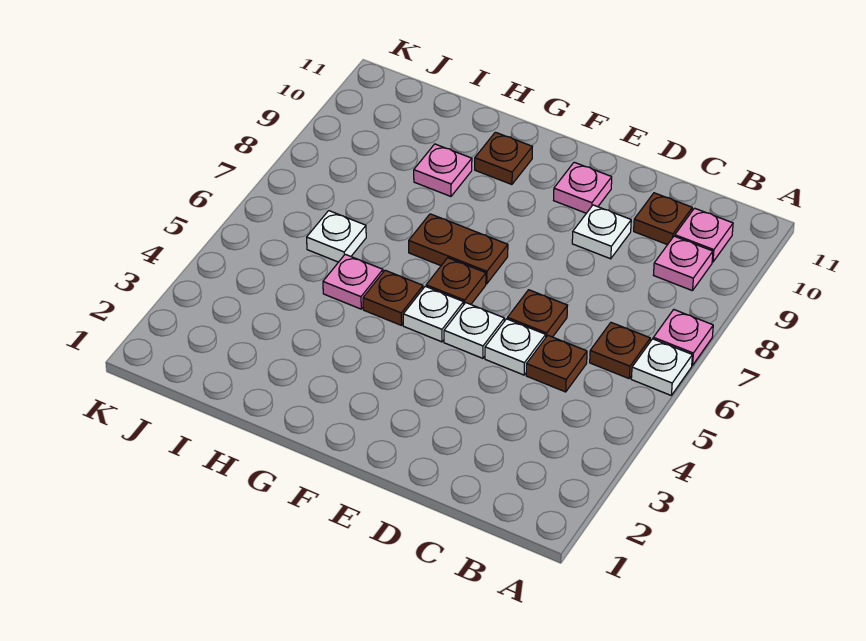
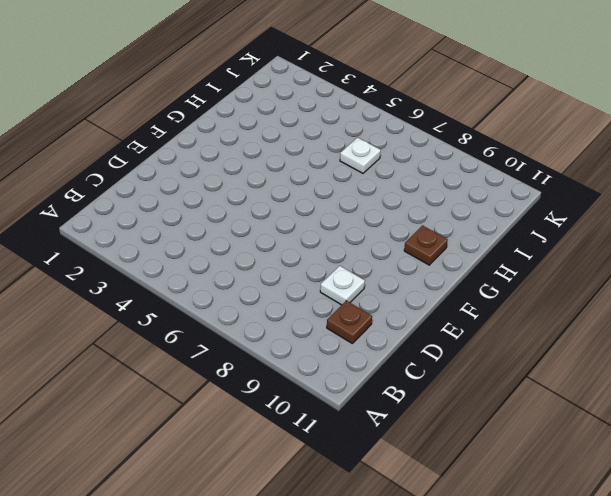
none -> white 1x1 plate [631,339,692,395]
none -> pink 1x1 plate [653,310,713,365]
none -> brown 1x1 plate [590,323,650,378]

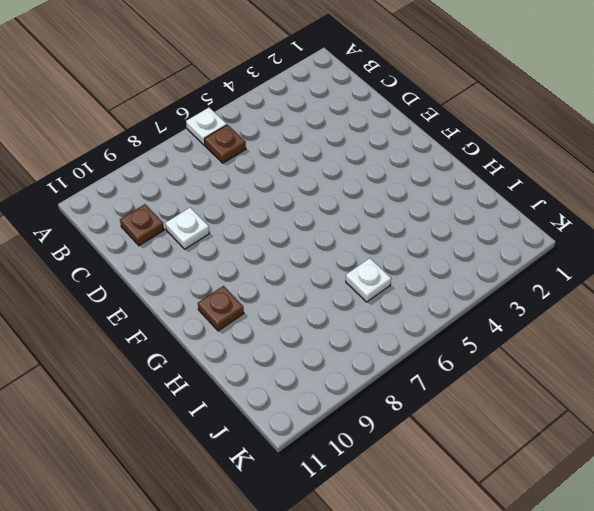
none -> pink 1x1 plate [653,310,713,365]
none -> pink 1x1 plate [654,236,713,291]
none -> pink 1x1 plate [675,208,733,262]

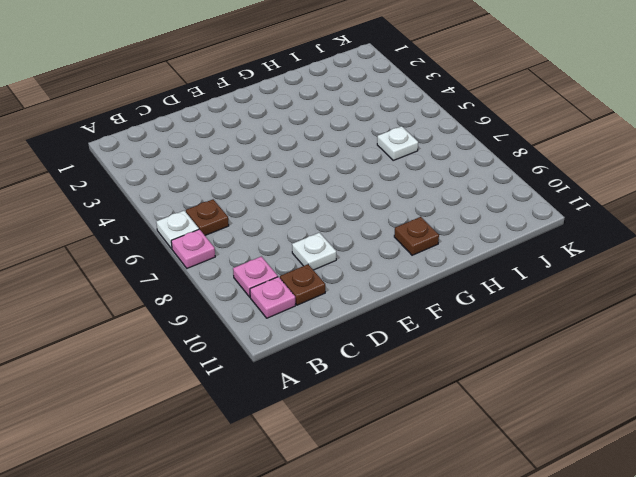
none -> brown 1x1 plate [526,336,587,392]
none -> white 1x1 plate [485,319,546,375]
none -> brown 1x1 plate [507,290,568,337]

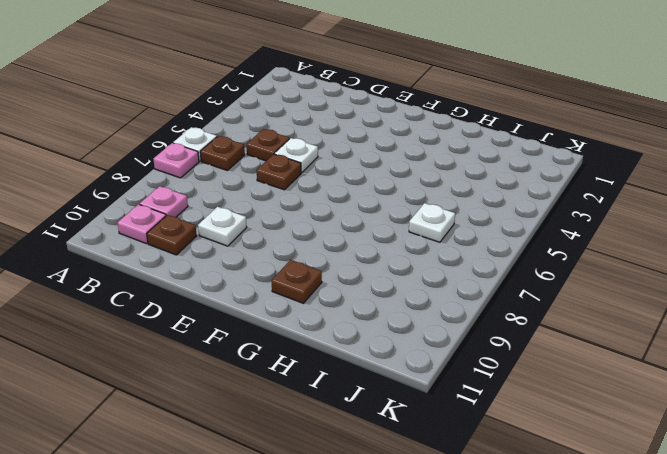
none -> white 1x1 plate [444,303,504,358]
none -> pink 1x1 plate [554,162,612,213]
none -> white 1x1 plate [403,286,464,342]

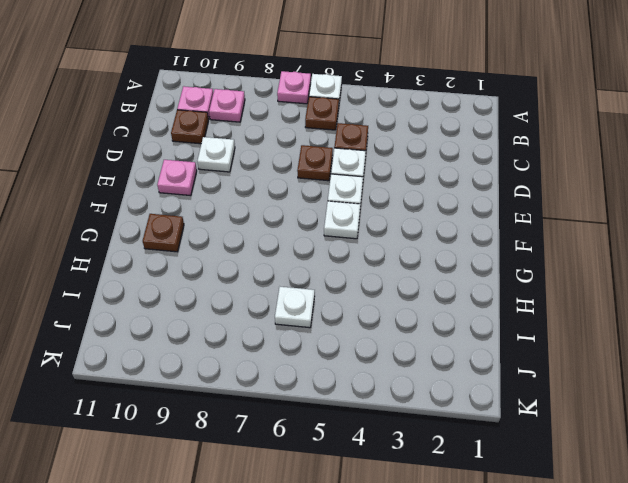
none -> brown 1x1 plate [426,258,486,304]
none -> brown 1x2 plate [409,214,508,284]
none -> brown 1x1 plate [363,270,423,325]

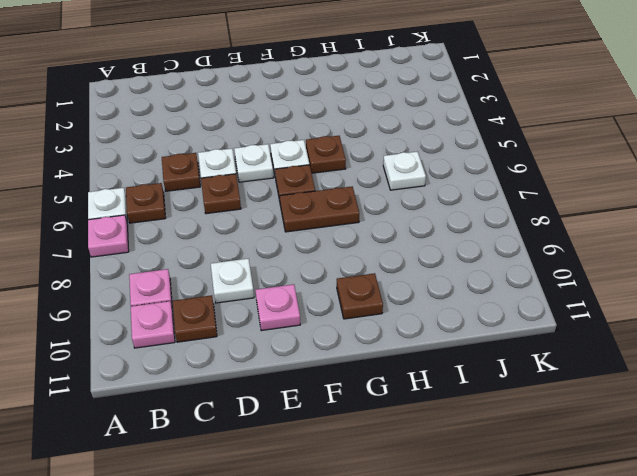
none -> pink 1x1 plate [323,254,383,309]
none -> pink 1x1 plate [414,144,472,196]

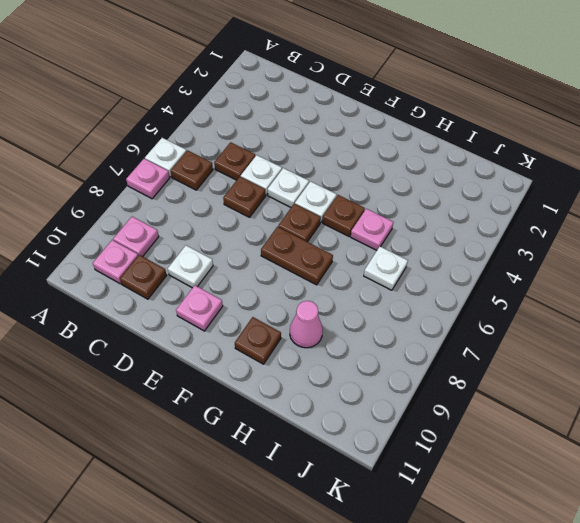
pink 1x1 cone [290,301,323,348] -> pink 1x1 plate [414,144,472,196]

